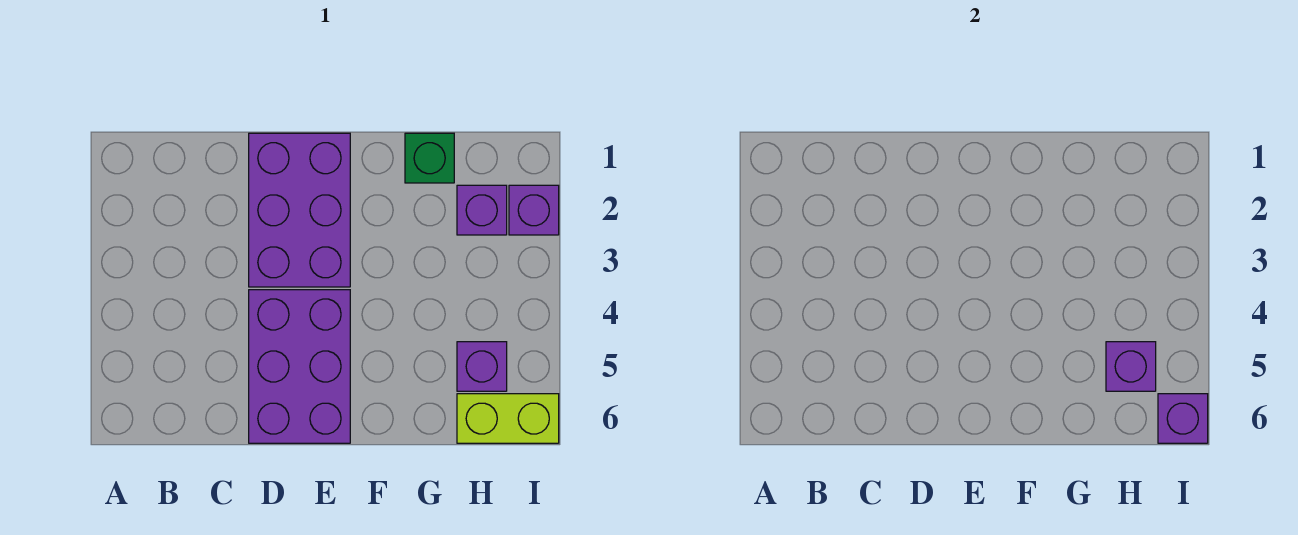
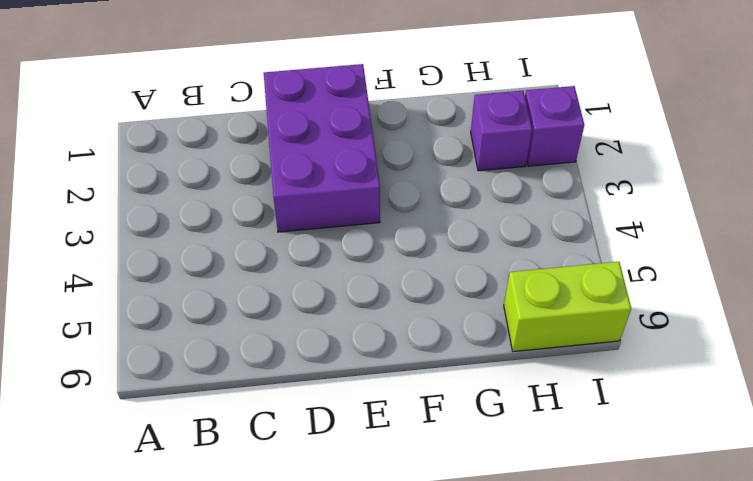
none -> purple 2x3 brick [249,290,350,443]
none -> green 1x1 brick [405,133,454,183]

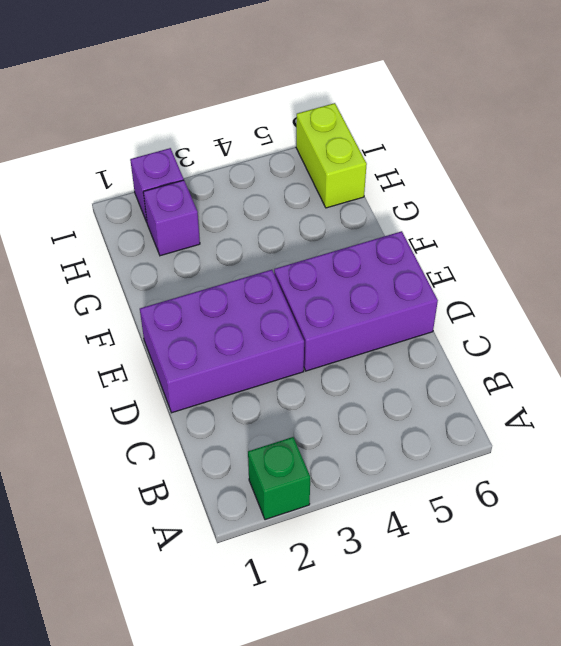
green 1x1 brick [248,437,310,520] -> green 1x1 brick moved to [405,133,454,183]
none -> purple 1x1 brick [457,342,507,391]
none -> purple 1x1 brick [1106,342,1156,391]

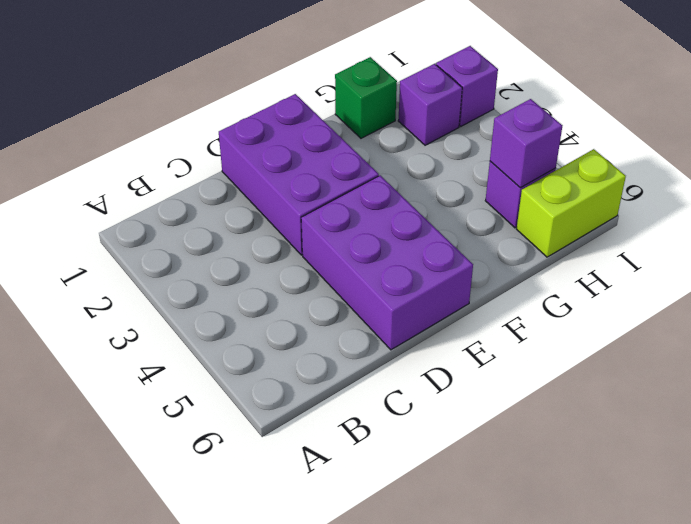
none -> purple 1x1 brick [1158,394,1208,443]

